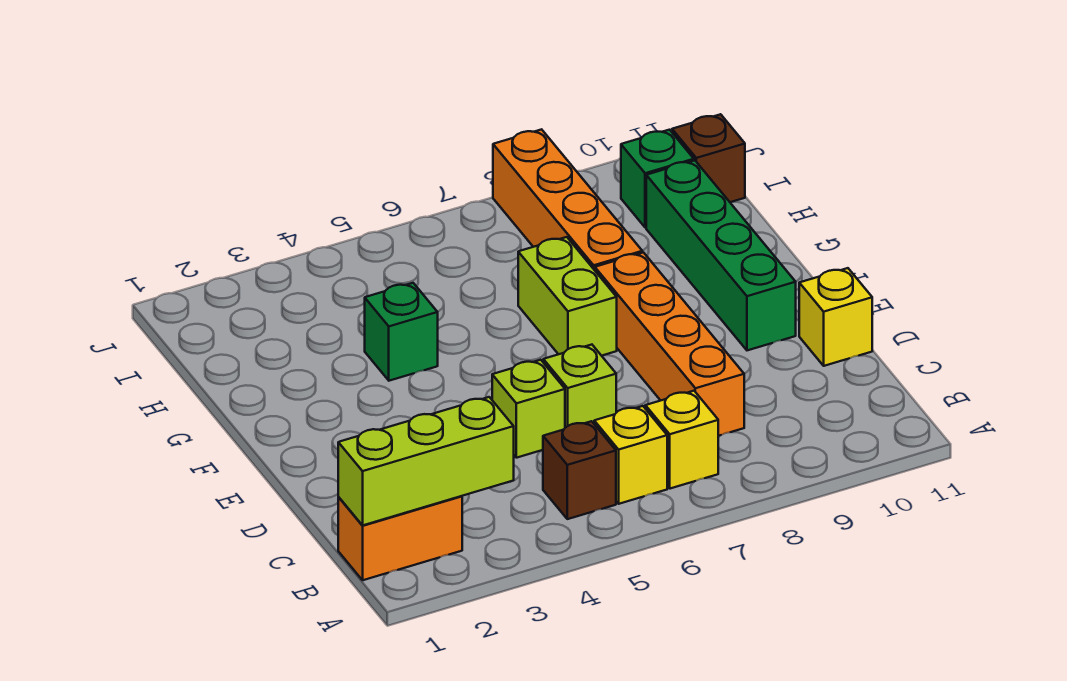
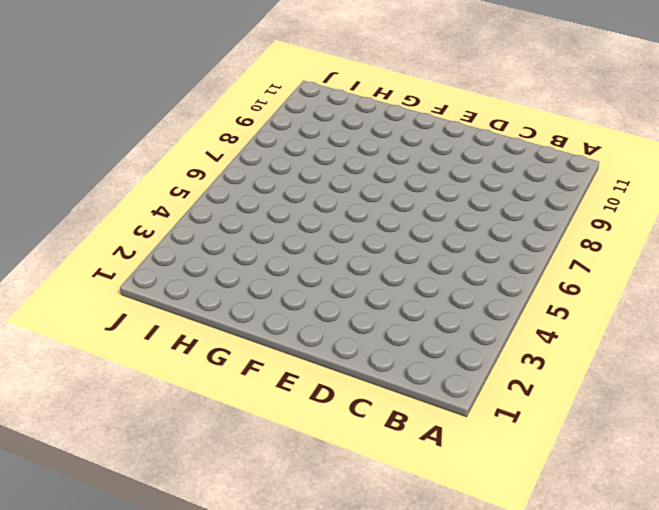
none -> orange 1x2 brick [338,496,462,580]
none -> brown 1x1 brick [543,421,616,519]
none -> yellow 1x1 brick [594,406,667,504]

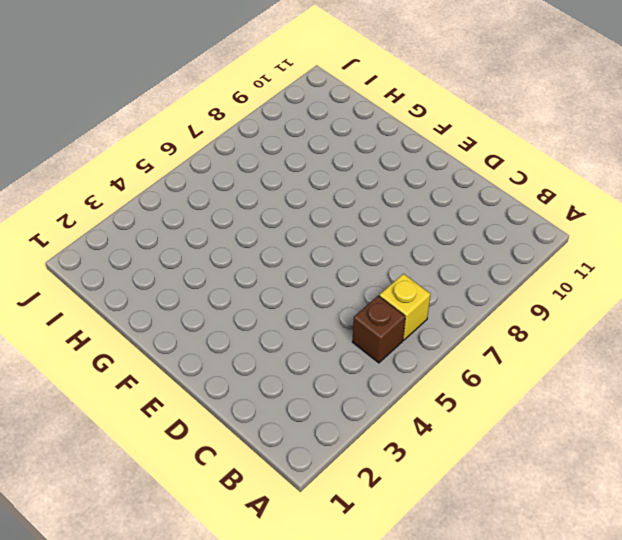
none -> orange 1x2 brick [338,496,462,580]
none -> yellow 1x1 brick [645,391,718,489]
none -> orange 1x4 brick [595,252,744,436]

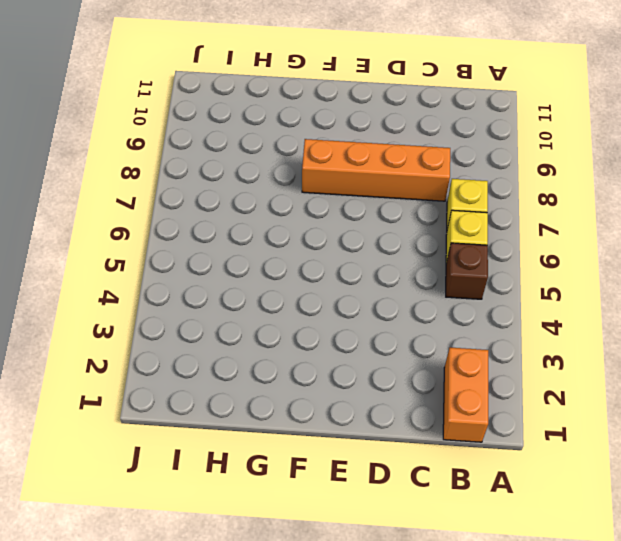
none -> lime 1x1 brick [492,360,565,458]
none -> lime 1x1 brick [543,345,616,428]
none -> yellow 1x1 brick [799,268,872,366]

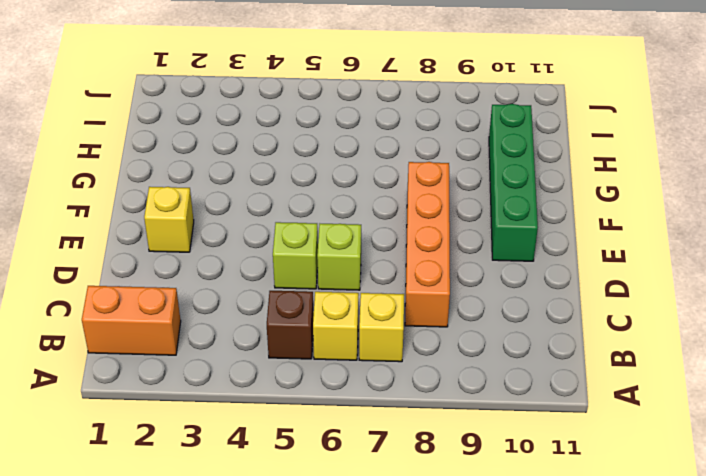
yellow 1x1 brick [144,187,194,252] -> yellow 1x1 brick moved to [799,268,872,366]
none -> lime 1x2 brick [518,237,617,356]
none -> green 1x1 brick [365,283,438,381]
none -> orange 1x4 brick [493,129,642,270]

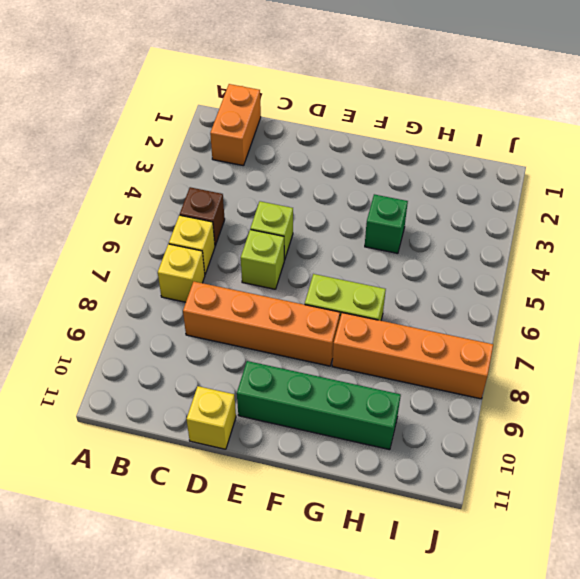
none -> green 1x1 brick [621,130,694,228]
none -> brown 1x1 brick [672,114,745,202]
none -> lime 1x3 brick [338,397,514,525]

